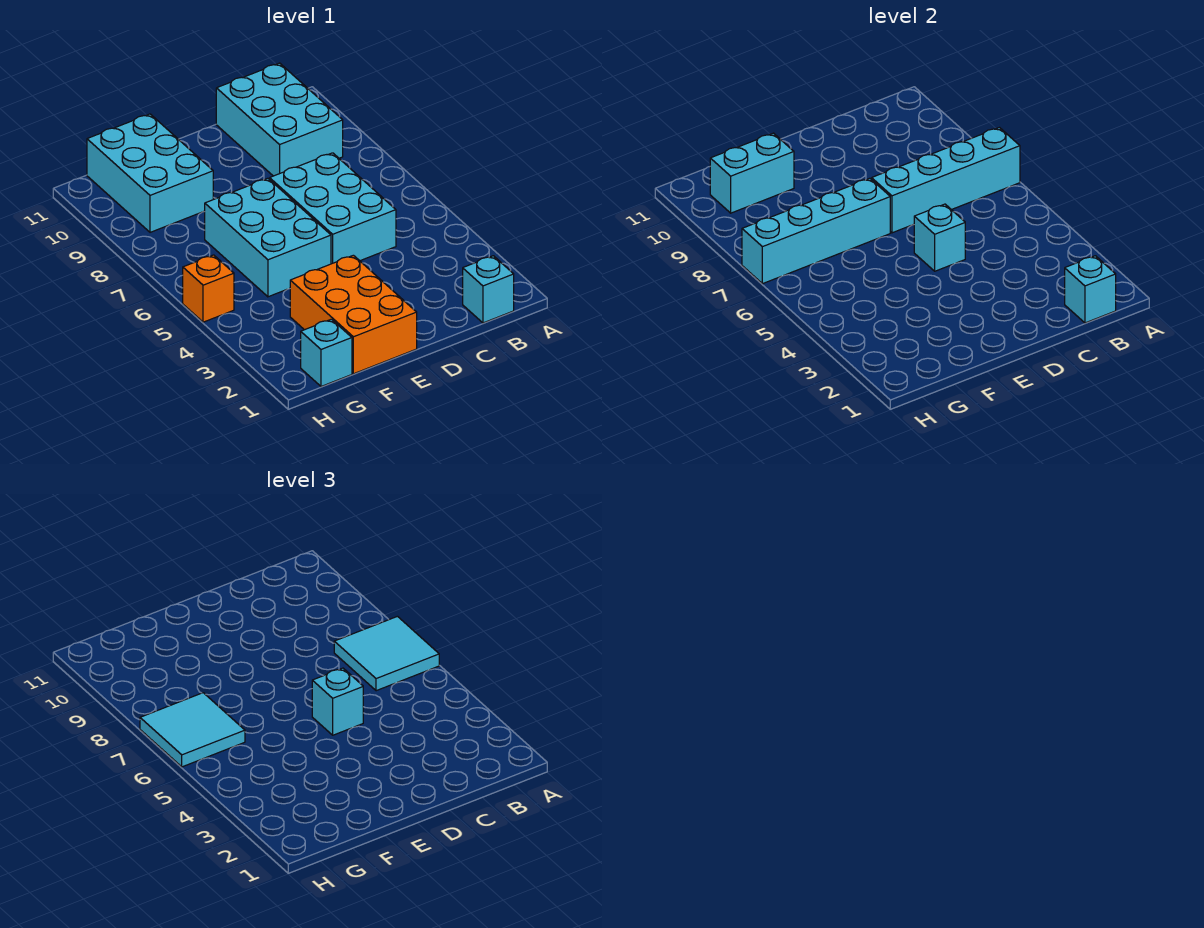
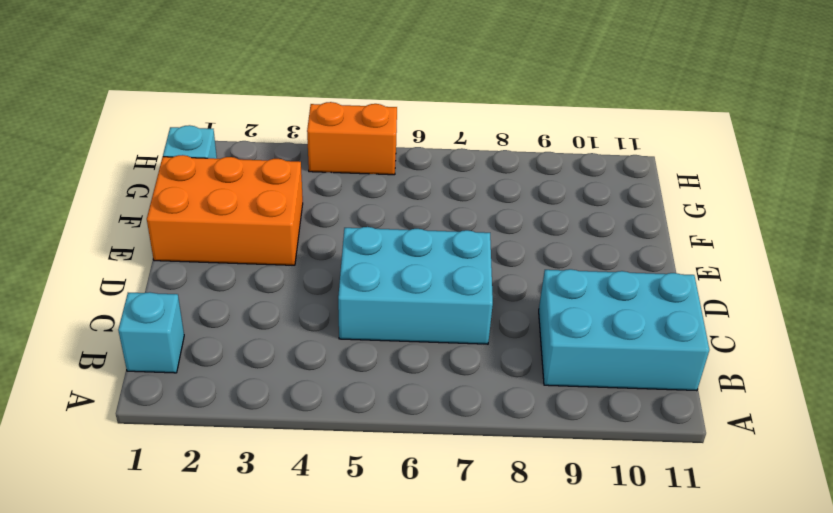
orange 1x2 brick [307,102,397,175] -> orange 1x1 brick [183,255,234,322]
none -> cyan 2x3 brick [204,178,331,297]
none -> cyan 2x3 brick [87,114,213,232]
none -> cyan 1x4 brick [872,128,1020,233]

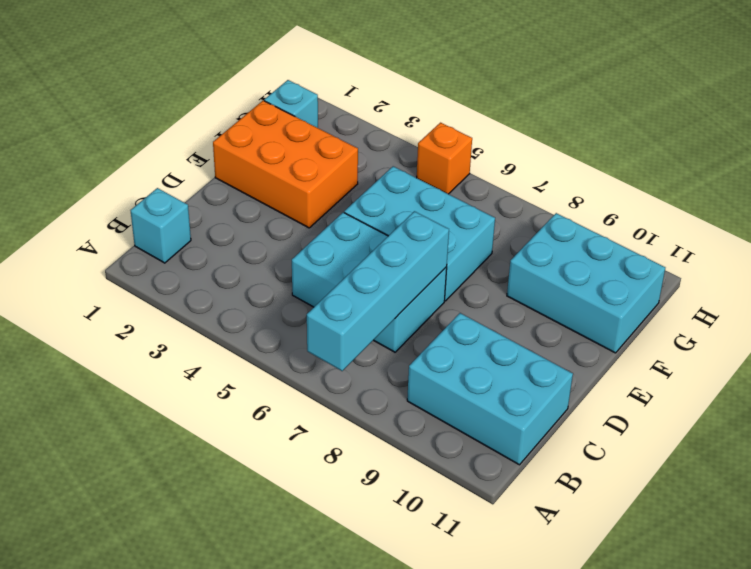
none -> cyan 1x1 brick [1065,256,1116,323]
none -> cyan 1x1 brick [914,204,965,271]
none -> cyan 1x4 brick [742,178,890,284]

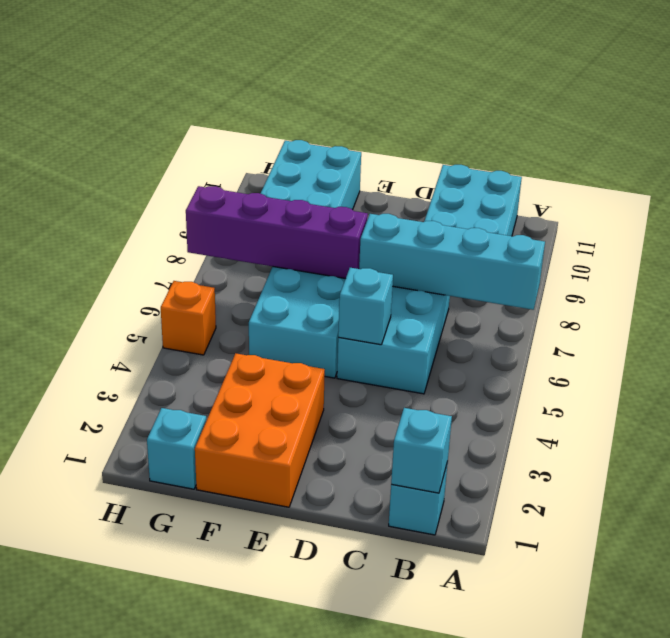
purple 1x4 brick [186,186,368,279] -> cyan 1x4 brick [742,178,890,284]
none -> cyan 1x2 brick [710,133,794,213]
none -> cyan 2x2 tile [334,616,439,691]
none -> cyan 1x1 brick [312,668,363,735]

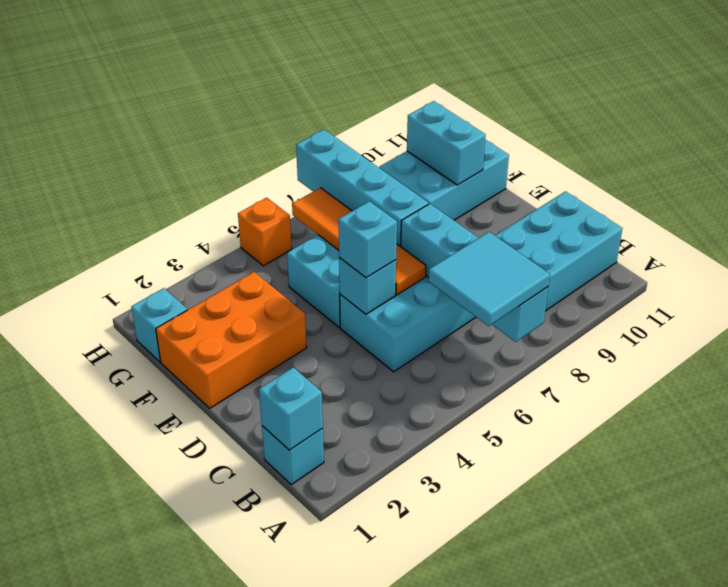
orange 1x4 tile [292,188,426,295] -> none
none -> cyan 2x2 tile [140,693,245,767]

